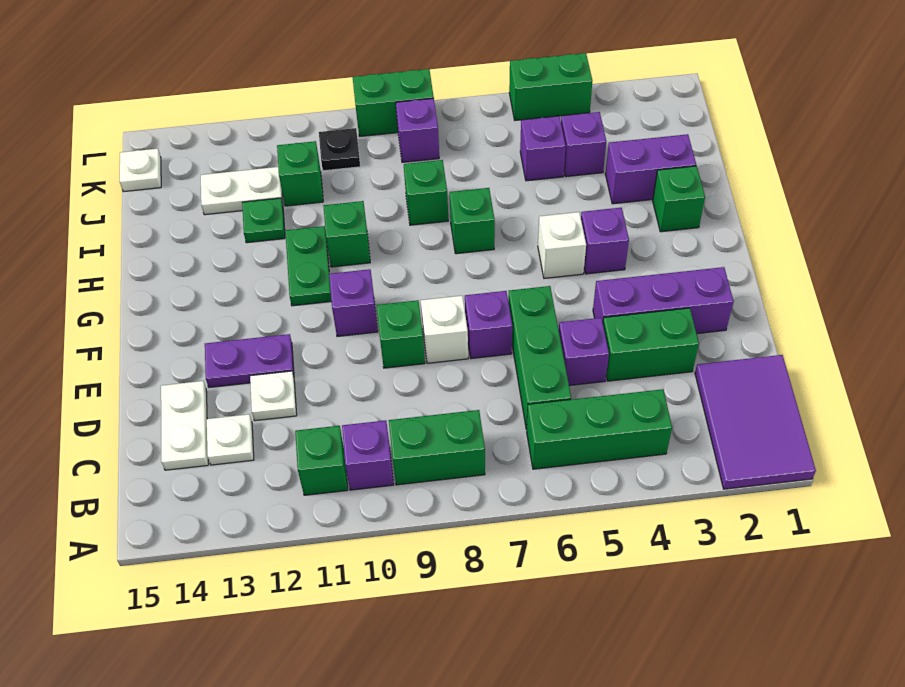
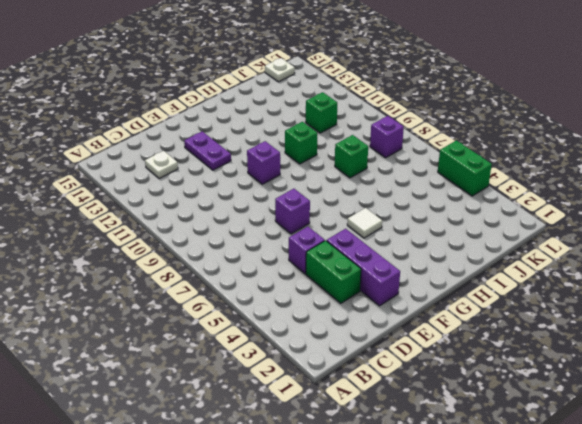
white 1x1 tile [347,208,382,238] -> white 1x1 brick [538,212,586,278]
none -> purple 2x3 tile [695,355,816,489]
none -> green 1x3 brick [527,389,672,469]
none -> green 1x2 brick [389,410,485,485]
none -> purple 1x1 brick [342,420,394,490]

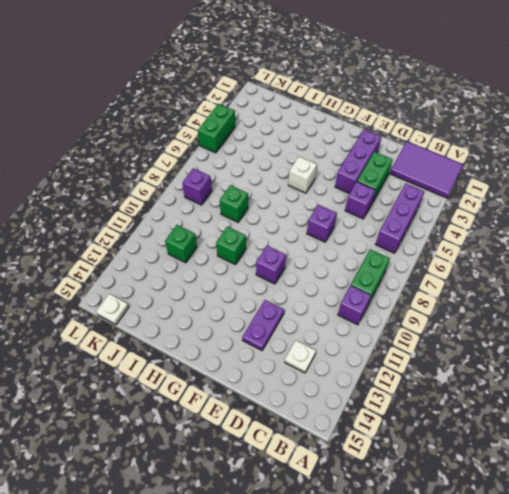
purple 1x3 brick [375,183,424,253] -> green 1x3 brick [527,389,672,469]
none -> green 1x1 brick [295,426,348,495]
none -> green 1x3 brick [508,286,571,429]
none -> white 1x2 plate [161,381,208,470]
none -> white 1x1 plate [250,371,297,421]

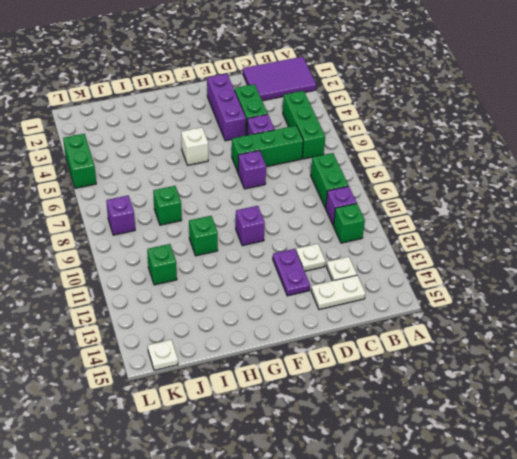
none -> white 1x1 brick [421,296,468,363]
none -> green 1x1 brick [377,300,425,368]
none -> purple 1x1 brick [581,208,629,274]
none -> green 1x2 plate [285,226,331,306]

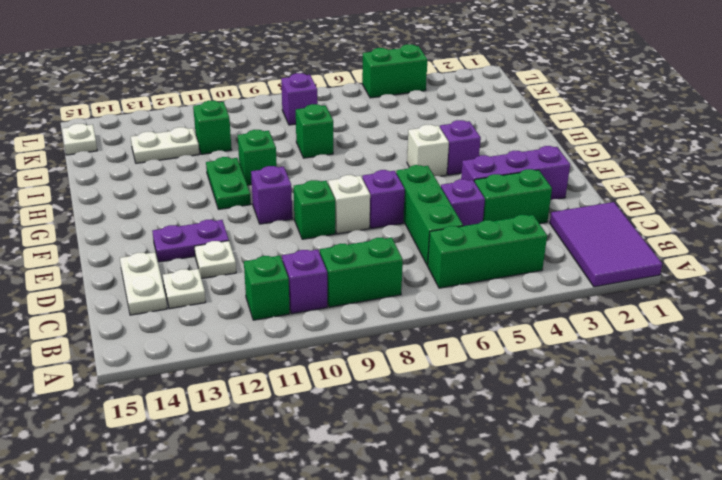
none -> green 1x1 brick [653,166,705,232]
none -> green 1x1 brick [450,188,495,254]
none -> purple 1x2 brick [605,134,696,204]
none -> green 1x1 plate [242,198,285,243]

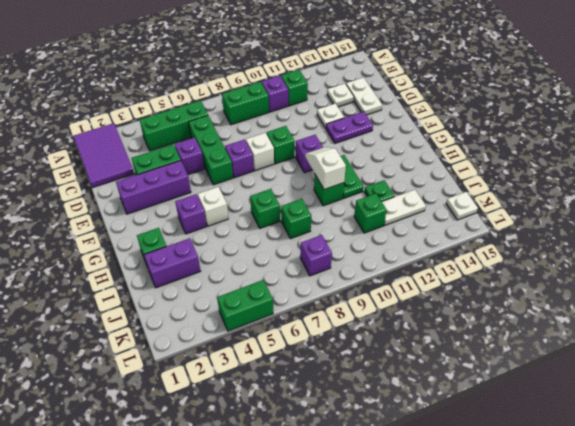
white 1x2 slope [305,147,346,190] -> none
none -> purple 1x1 brick [561,112,606,177]
none -> purple 1x1 brick [520,116,566,181]
none -> black 1x1 plate [319,128,360,171]
none -> green 1x2 brick [353,69,434,137]

